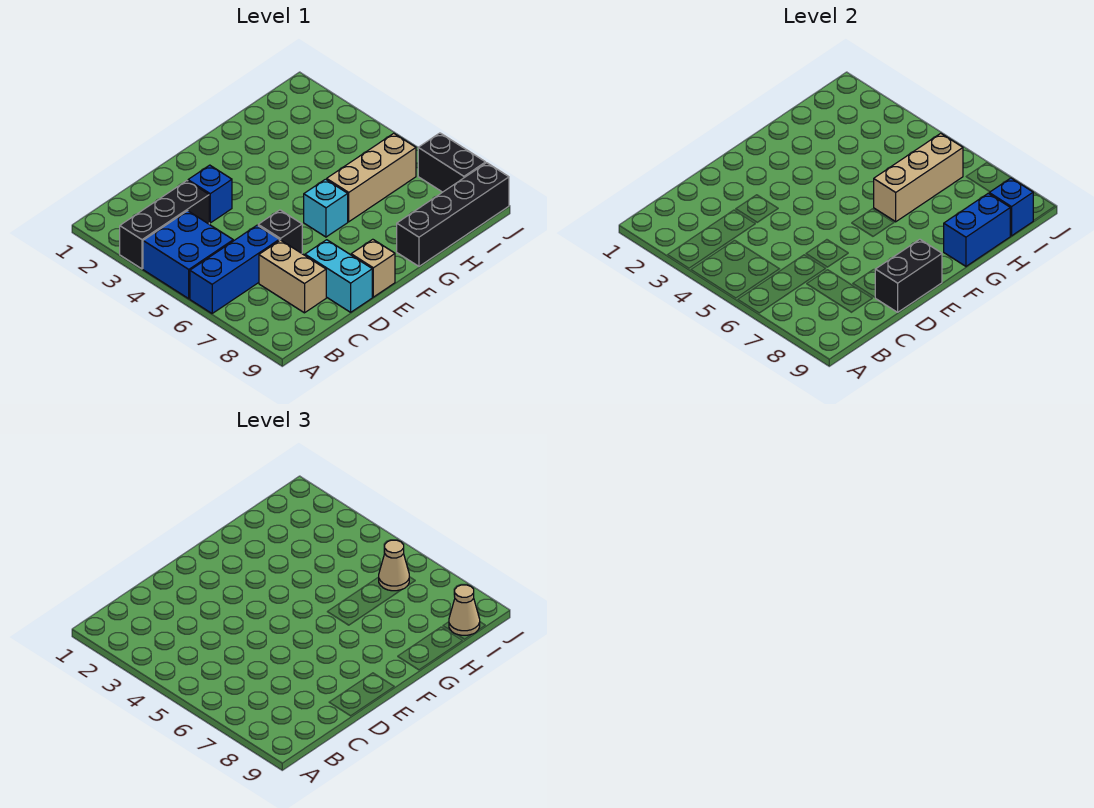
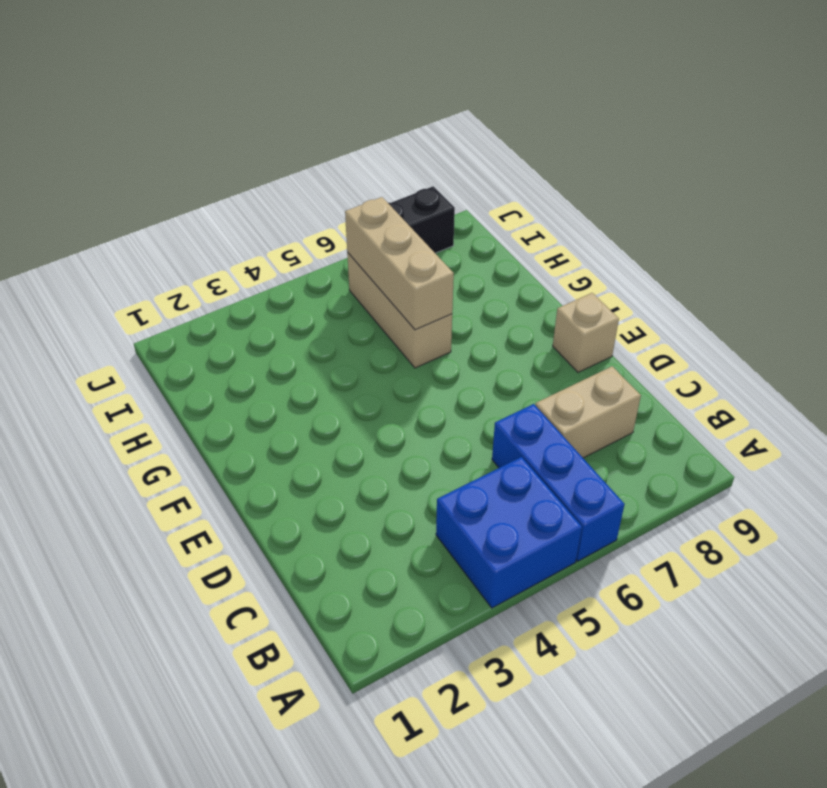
none -> black 1x3 brick [120,181,209,269]
none -> blue 1x1 brick [188,165,232,223]
none -> black 1x1 brick [258,210,302,253]

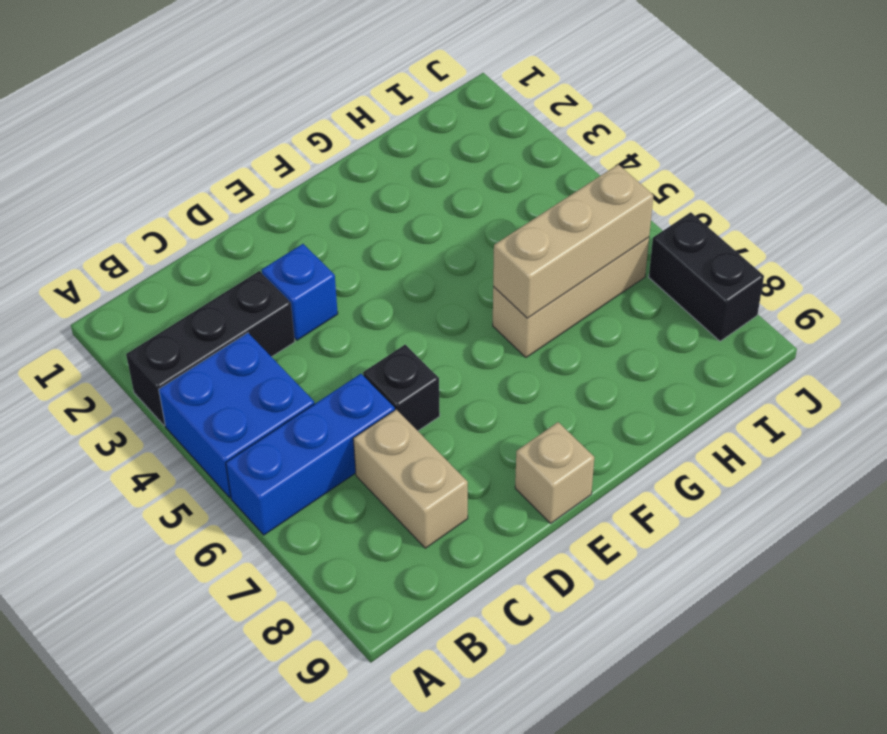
none -> cyan 1x2 brick [305,240,372,312]
none -> cyan 1x1 brick [304,179,348,237]
none -> black 1x4 brick [397,163,509,266]

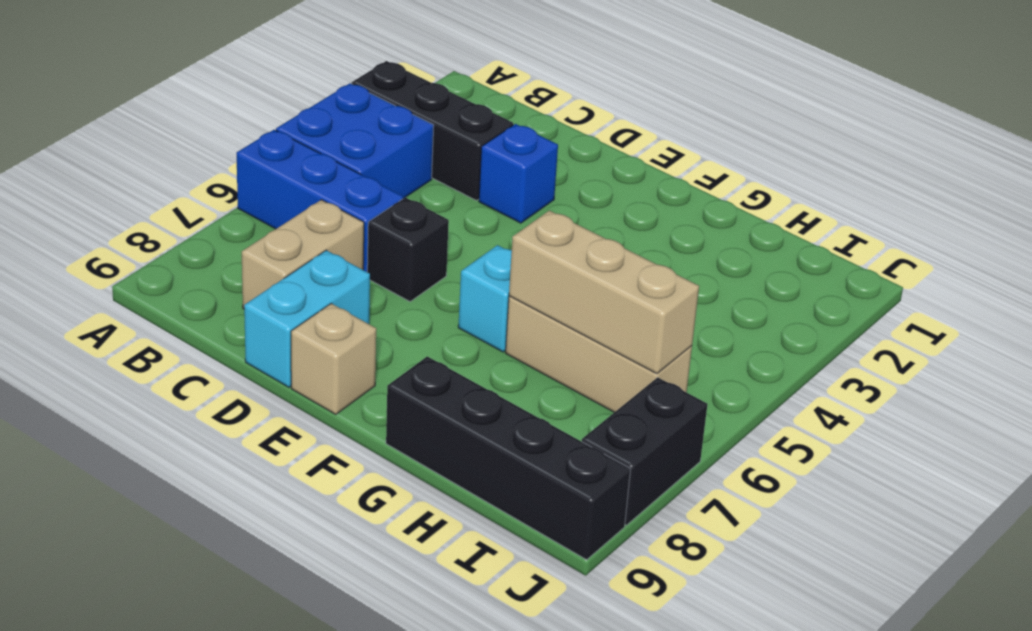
none -> black 1x2 brick [875,239,942,312]
none -> blue 1x2 brick [944,193,1010,266]
none -> blue 1x1 brick [989,178,1033,236]

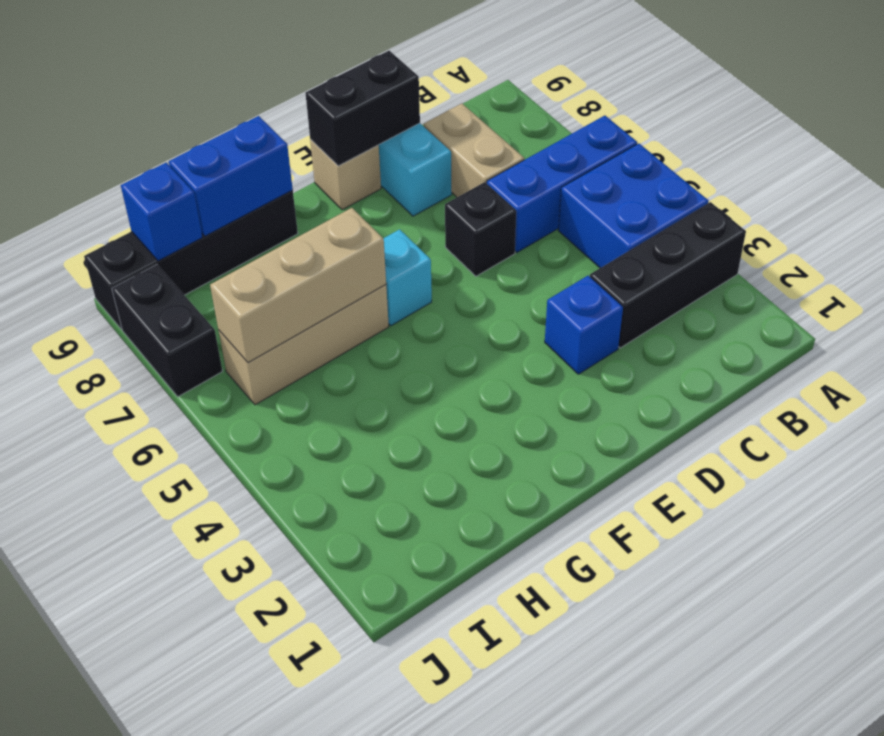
none -> tan 1x1 cone [379,540,409,591]
none -> tan 1x1 cone [449,585,480,635]

